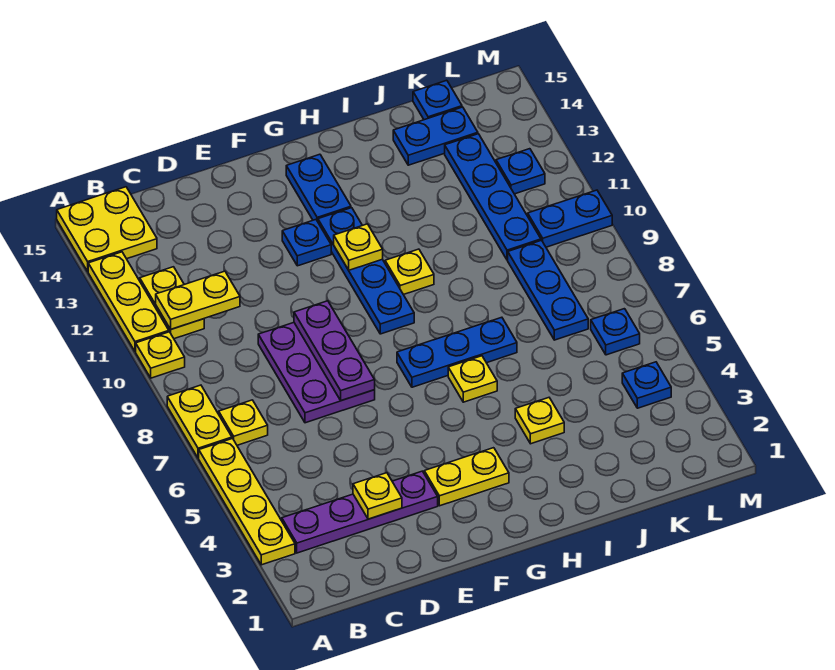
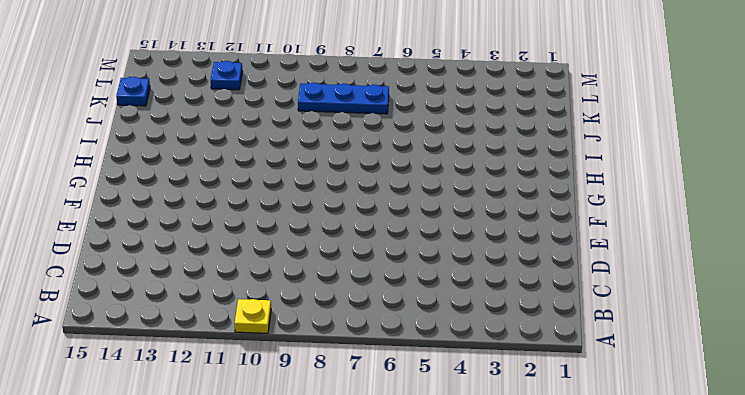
none -> yellow 1x4 plate [199,439,295,565]
none -> yellow 1x2 plate [167,385,232,458]
none -> yellow 1x3 plate [88,252,169,352]

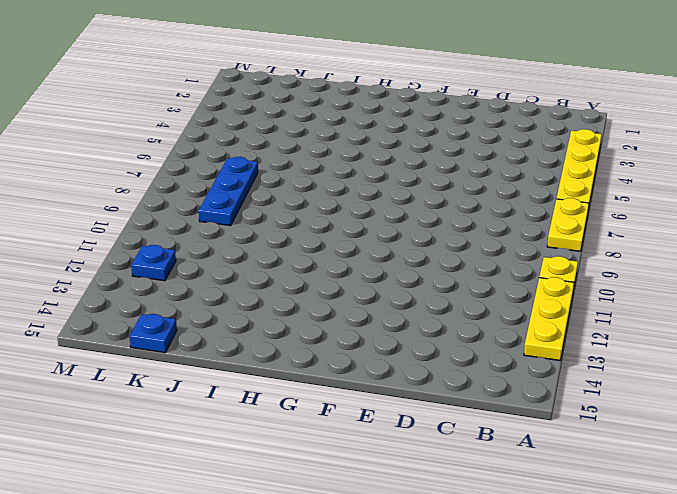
none -> yellow 2x2 plate [57,187,157,271]
none -> purple 1x4 plate [282,471,438,553]
none -> yellow 1x1 plate [219,400,268,445]

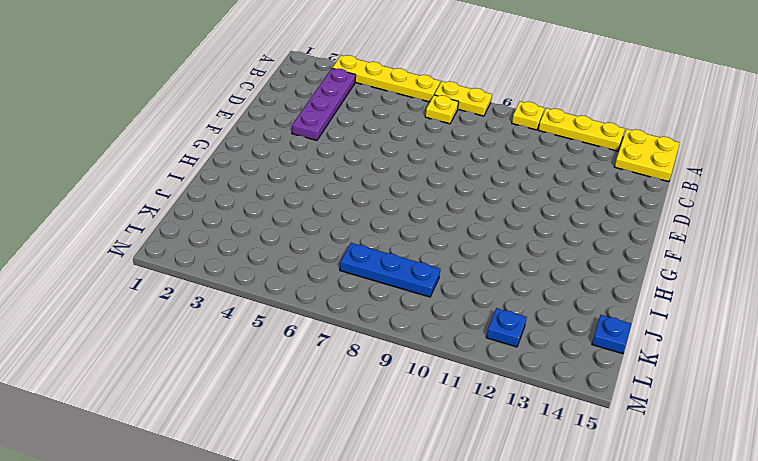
none -> yellow 1x2 plate [140,267,204,339]
none -> purple 2x3 plate [258,323,375,423]
none -> yellow 1x2 plate [424,448,509,506]

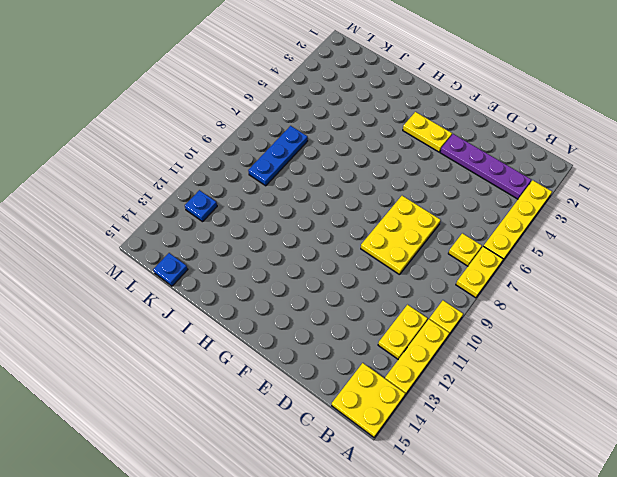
yellow 2x3 plate [361,196,441,275] -> purple 2x3 plate [258,323,375,423]
none -> blue 1x1 plate [282,220,331,266]
none -> blue 1x3 plate [397,317,517,387]
none -> blue 1x4 plate [318,208,414,334]

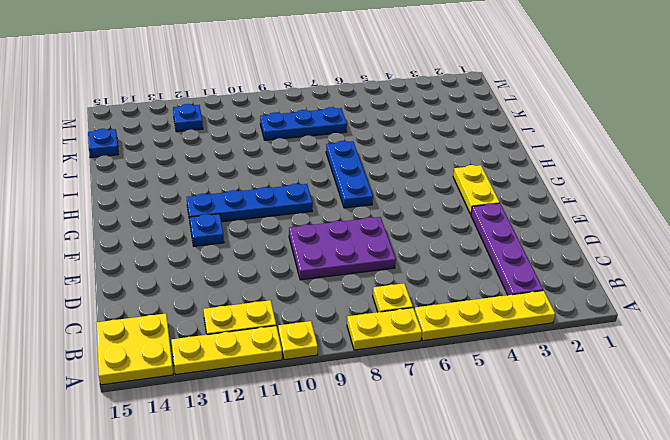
none -> blue 1x2 plate [286,154,351,222]
none -> yellow 1x1 plate [448,356,497,402]
none -> yellow 1x1 plate [385,249,434,295]

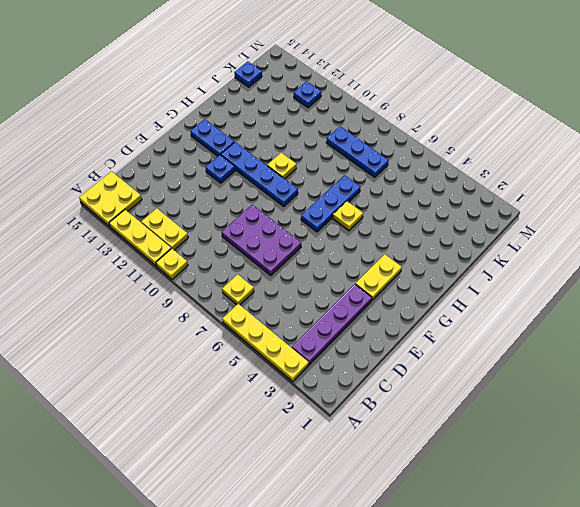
none -> yellow 1x2 plate [167,385,232,458]
none -> yellow 1x1 plate [515,398,564,444]
none -> blue 1x2 plate [393,107,478,165]

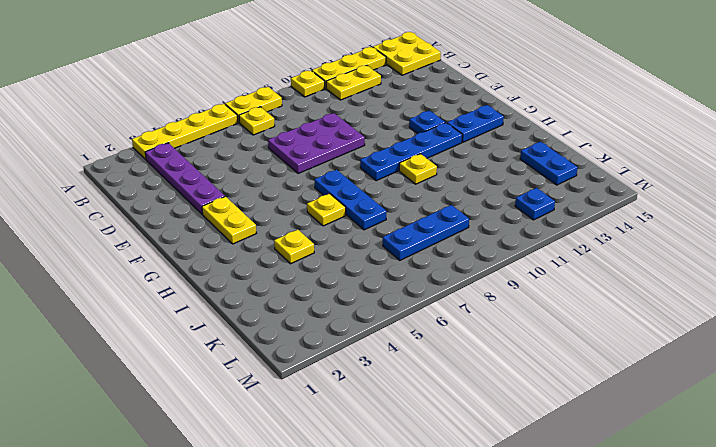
none -> blue 1x4 plate [445,134,541,260]
none -> blue 1x1 plate [413,80,462,120]
none -> blue 1x1 plate [622,362,671,408]

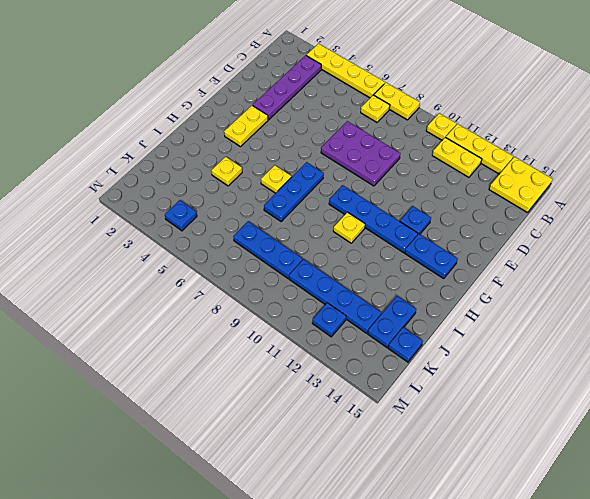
none -> blue 1x1 plate [591,309,640,355]
none -> blue 1x2 plate [528,190,612,247]
none -> yellow 1x2 plate [156,271,240,329]

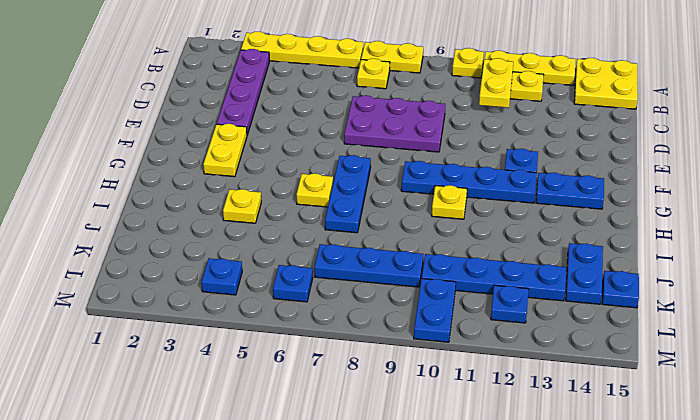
none -> yellow 1x1 plate [353,473,402,519]
none -> purple 1x3 plate [294,301,375,401]
none -> yellow 1x1 plate [334,224,383,270]

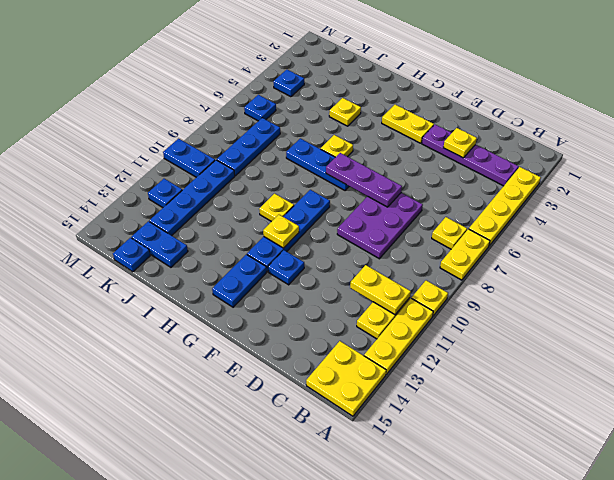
purple 1x3 plate [326,153,402,207] -> purple 1x3 plate turned to [294,301,375,401]

